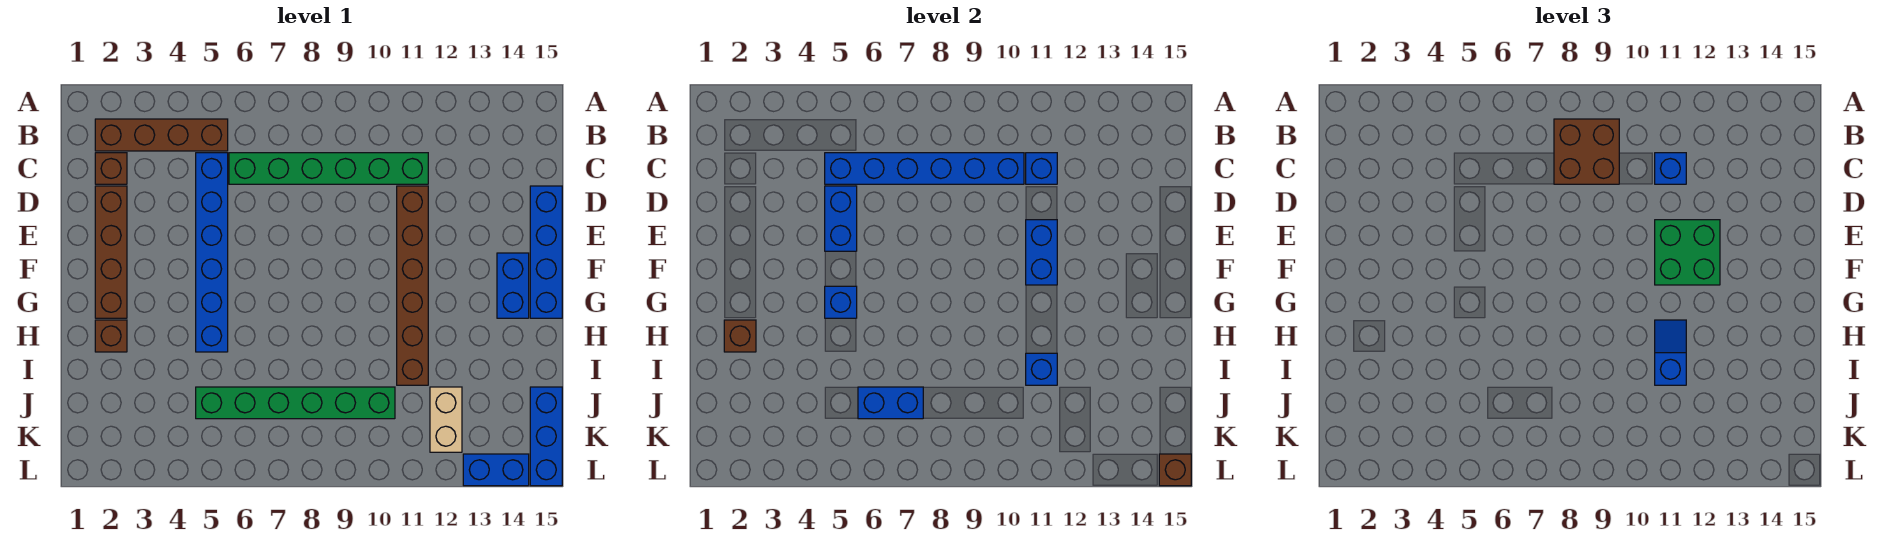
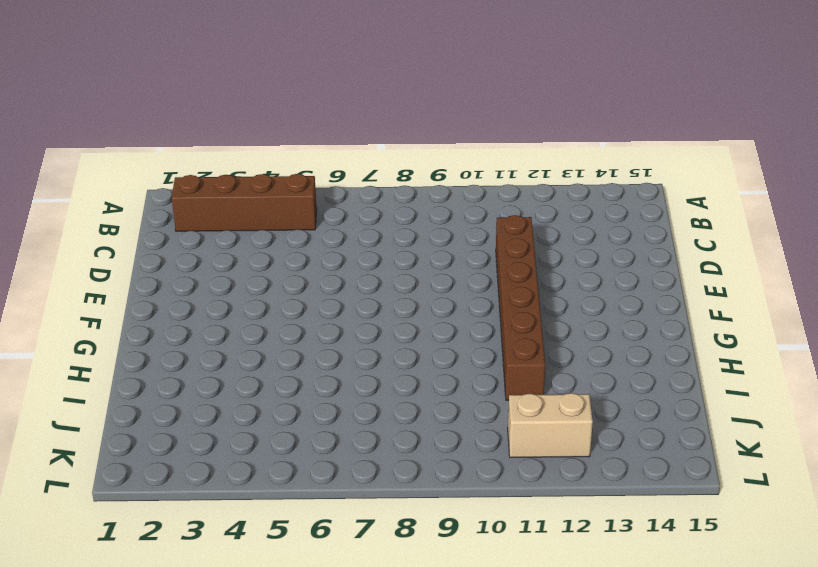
tan 1x2 brick [508,393,593,458] -> tan 1x2 brick turned to [430,387,462,452]
none -> brown 1x1 brick [95,153,127,184]
none -> blue 1x6 brick [196,153,228,352]
none -> green 1x6 brick [229,153,428,184]

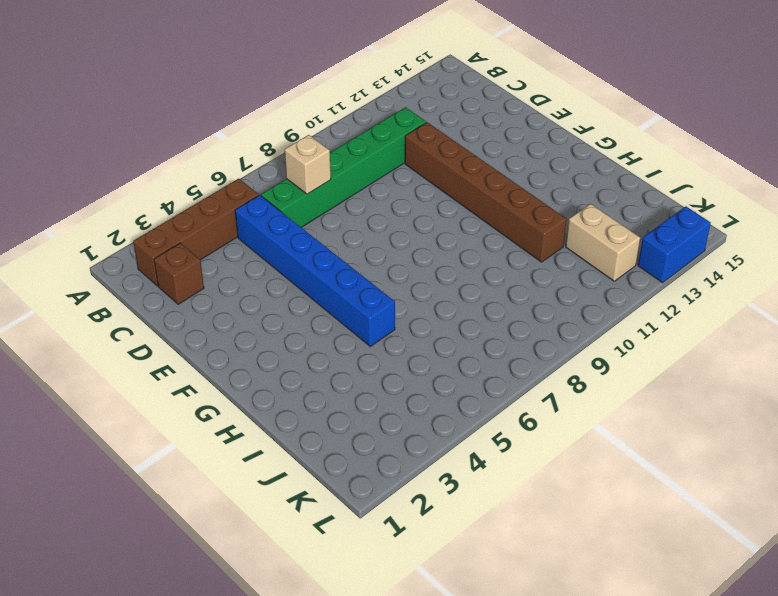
tan 1x1 brick [285,135,331,194] -> blue 1x6 brick [825,153,1024,184]
none -> brown 1x4 brick [95,186,127,318]
none -> blue 1x4 brick [530,186,562,318]
none -> blue 1x2 brick [497,253,529,318]

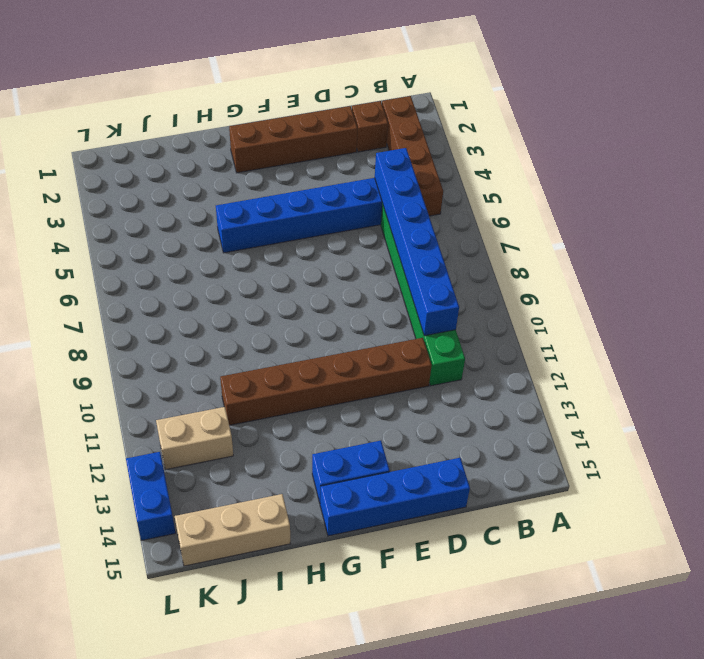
tan 1x3 brick [175,494,291,566] -> blue 1x3 brick [530,387,562,486]
none -> brown 1x1 brick [95,320,127,352]
none -> green 1x6 brick [196,387,395,419]
none -> blue 1x1 brick [1026,153,1057,184]

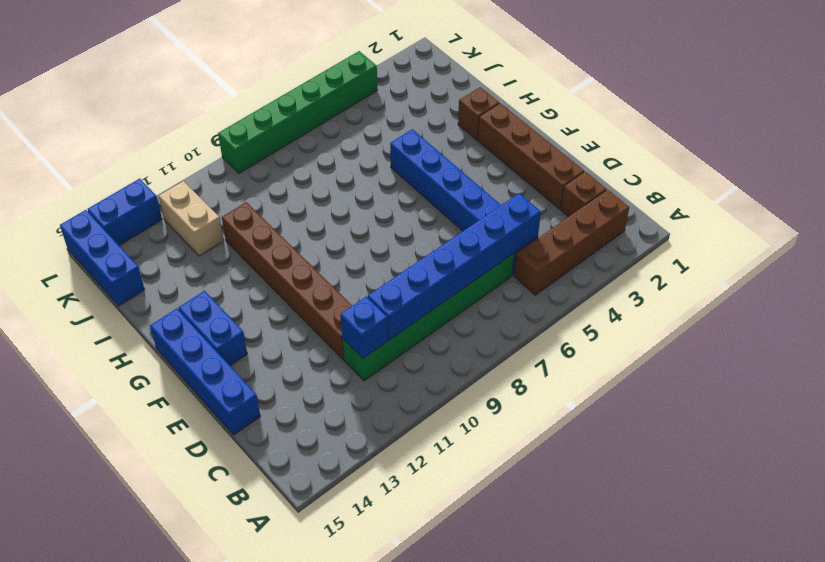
green 1x6 brick [218,51,377,173] -> green 1x6 brick moved to [196,387,395,419]
none -> blue 1x2 brick [825,186,857,251]
none -> blue 1x2 brick [1026,220,1057,285]
none -> blue 1x1 brick [825,286,857,318]

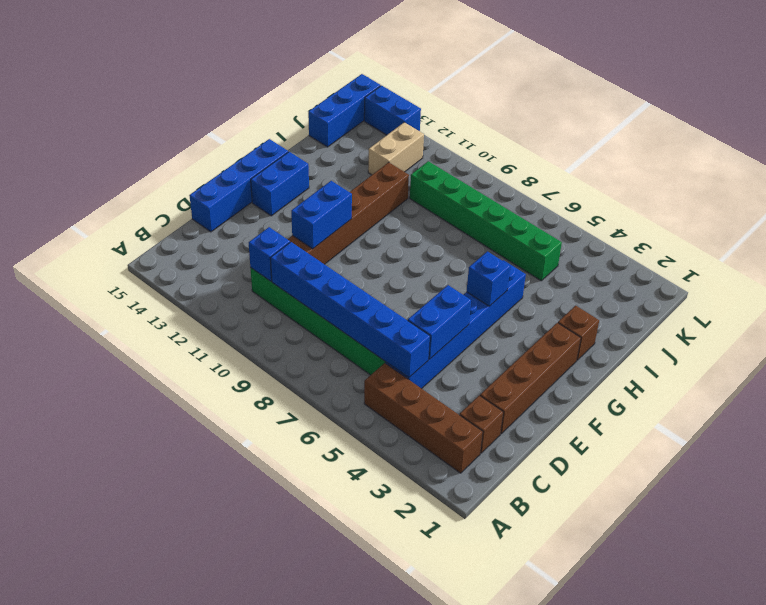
none -> brown 1x1 brick [724,320,756,352]
none -> blue 1x1 brick [1026,353,1057,385]
none -> blue 1x2 brick [858,387,923,419]

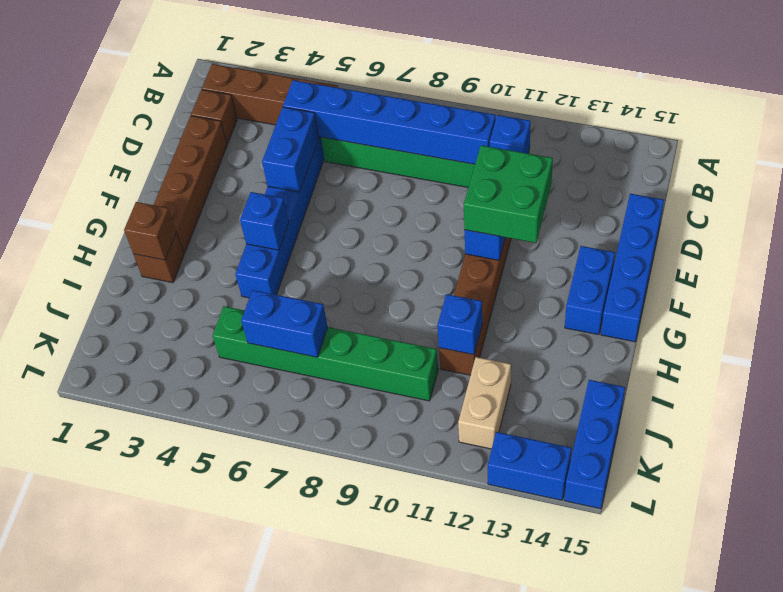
none -> brown 1x1 brick [1159,454,1191,486]
none -> brown 2x2 brick [1554,119,1619,184]
none -> blue 1x1 brick [1655,153,1686,184]

